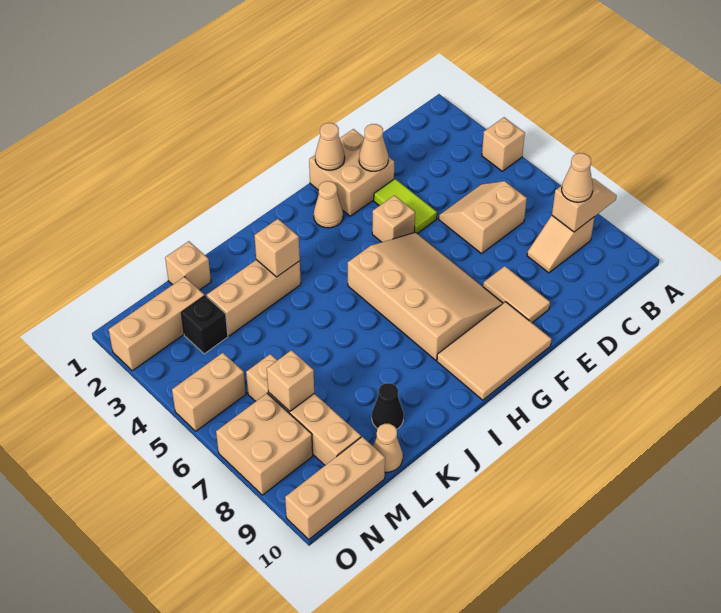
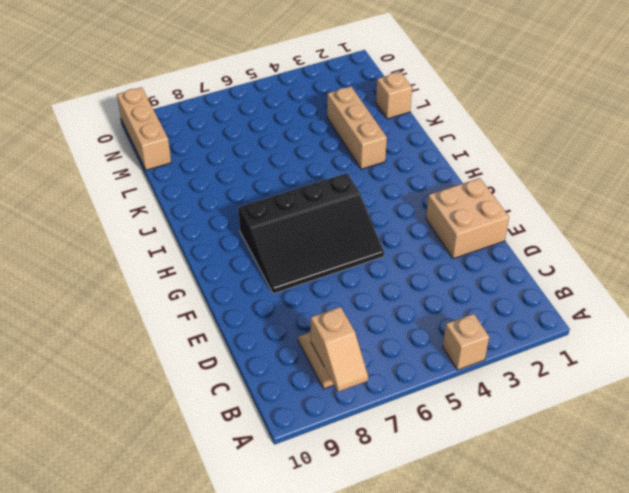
black 3x4 slope [238,173,384,294] -> tan 3x4 slope [348,232,503,360]
none -> tan 2x2 slope [439,181,527,254]
none -> lime 1x2 tile [374,179,437,233]
none -> tan 1x2 tile [483,266,550,323]

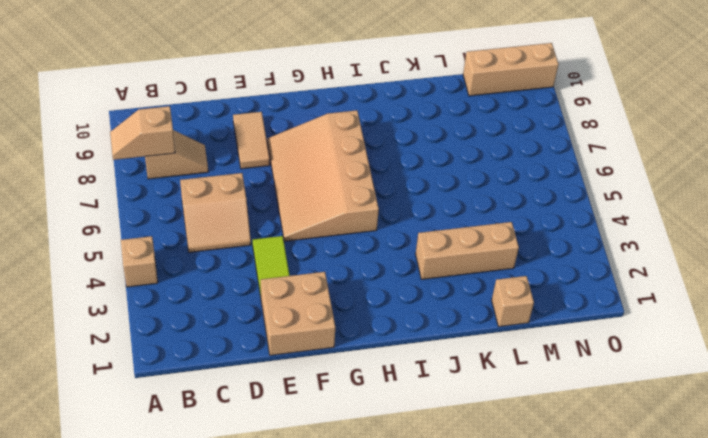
none -> tan 1x1 brick [372,195,415,242]
none -> tan 2x3 tile [437,302,551,400]
none -> tan 1x1 cone [314,181,343,228]

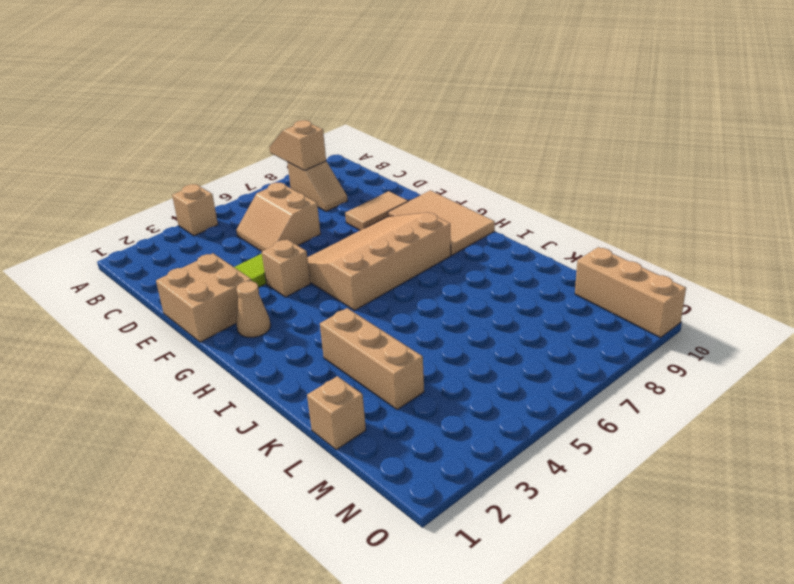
none -> black 1x1 cone [372,383,404,429]
none -> tan 1x1 cone [373,424,403,472]
none -> tan 1x3 brick [109,277,205,371]

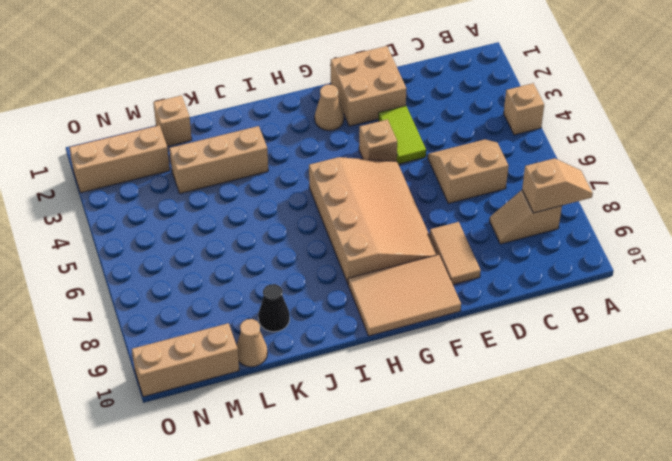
none -> black 1x1 brick [181,296,228,354]
none -> tan 1x4 brick [246,354,361,465]
none -> tan 1x2 brick [172,353,246,431]

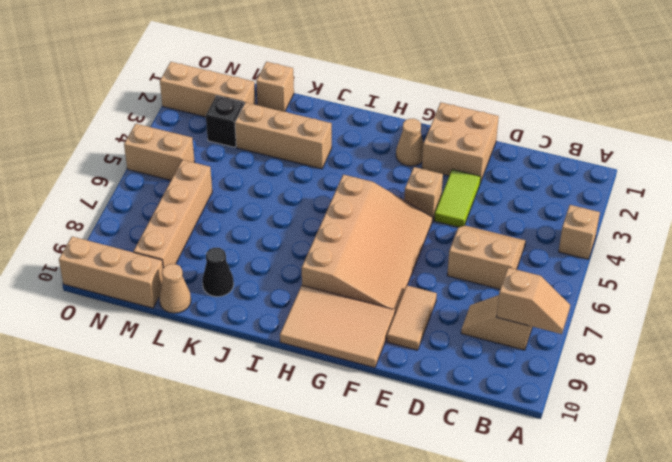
none -> tan 2x2 brick [216,393,313,495]
none -> tan 1x1 cone [359,124,388,171]
none -> tan 1x1 cone [315,123,345,170]

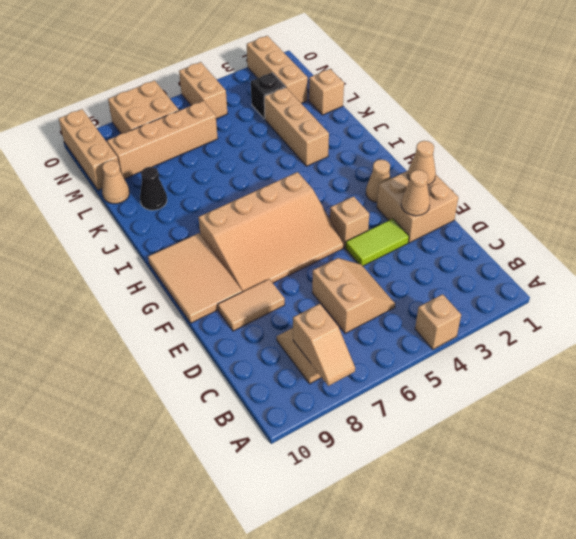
none -> tan 1x1 brick [254,219,300,277]
none -> tan 1x1 brick [267,350,314,411]
none -> tan 1x1 cone [562,153,593,202]

